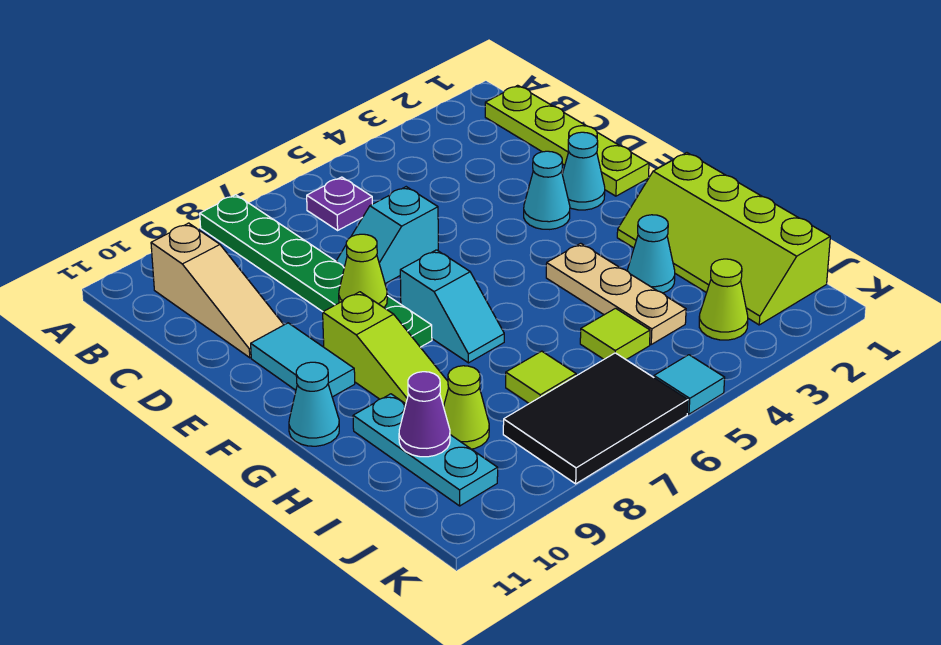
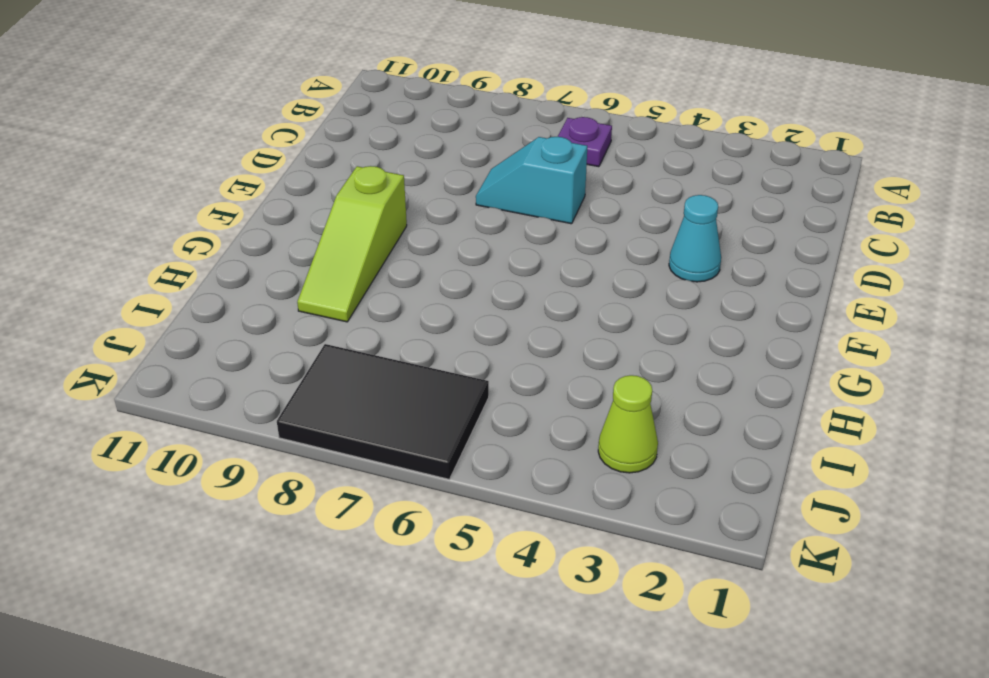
none -> green 1x6 plate [200,195,432,347]
none -> lime 1x4 plate [485,85,649,196]
none -> tan 1x3 slope [151,223,284,358]

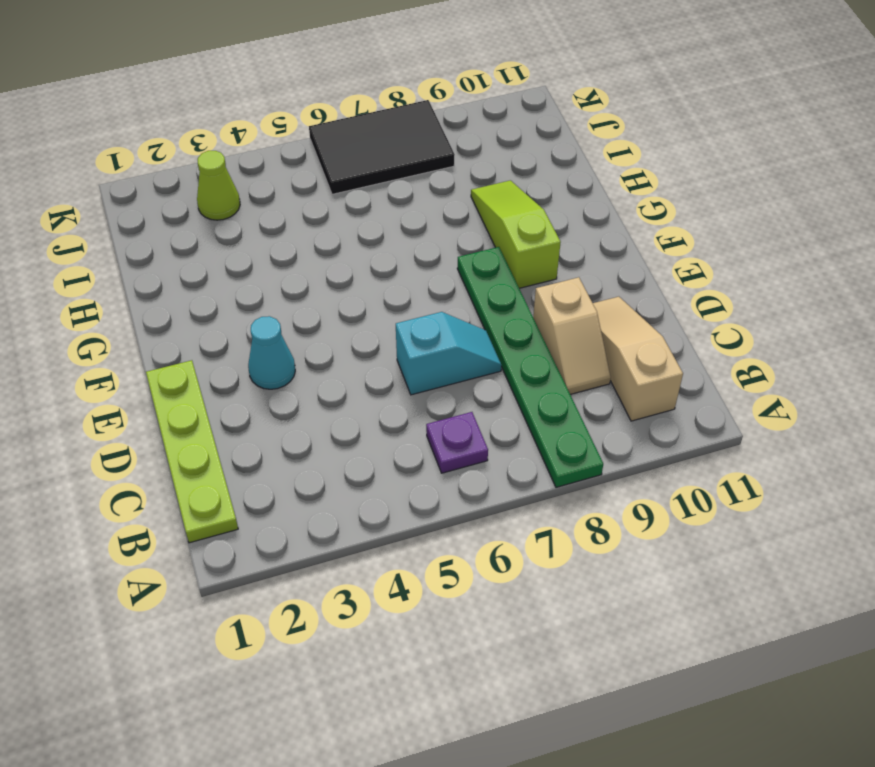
tan 1x2 slope [533,277,611,394] -> none
none -> cyan 1x1 cone [562,132,605,210]
none -> cyan 1x2 tile [251,323,355,397]
none -> cyan 1x2 slope [400,250,504,363]

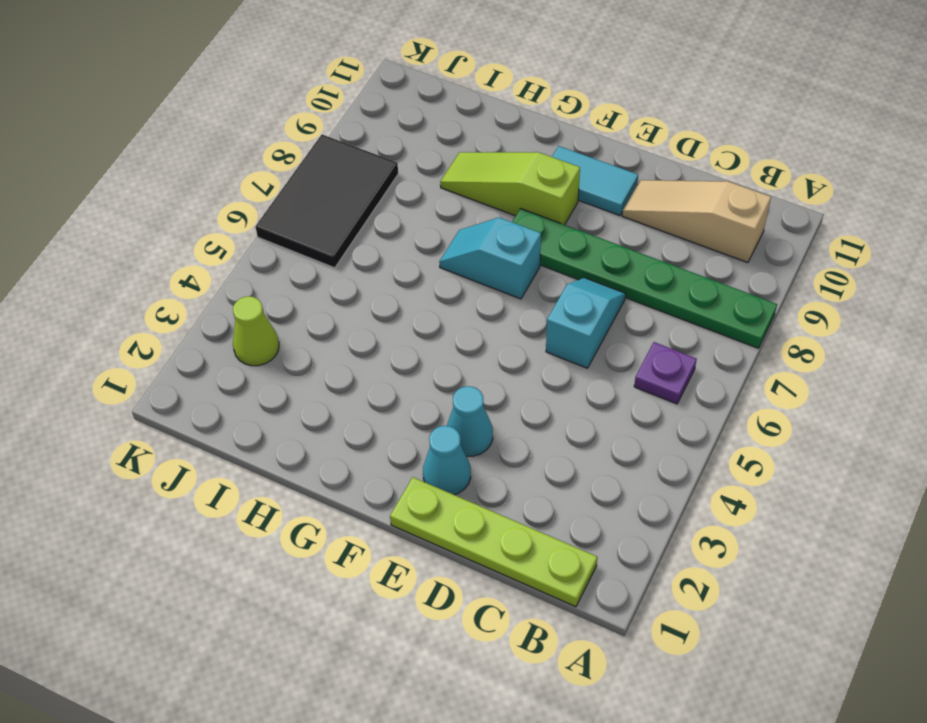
none -> lime 2x4 slope [617,153,830,325]
none -> tan 1x3 plate [546,243,686,344]
none -> cyan 1x1 cone [289,362,339,446]

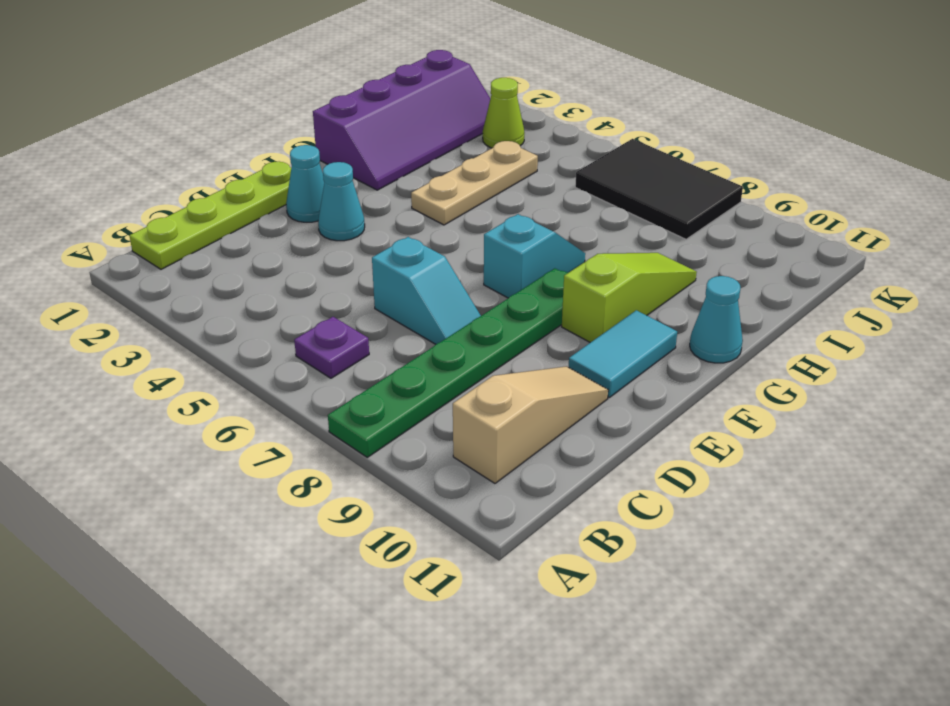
purple 2x4 slope [313,50,490,190] -> lime 2x4 slope [617,153,830,325]
none -> cyan 1x1 cone [628,215,675,293]
none -> cyan 1x3 plate [353,394,498,506]
none -> lime 1x1 tile [580,308,650,359]

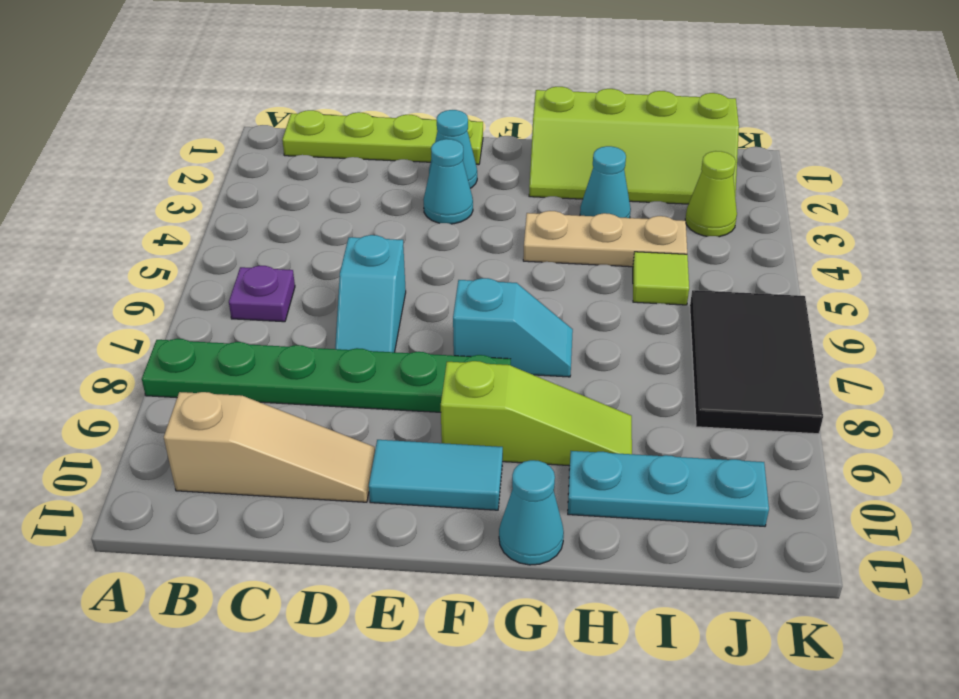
none -> lime 1x1 tile [506,351,576,404]
none -> lime 1x1 cone [443,366,489,449]
none -> cyan 1x1 tile [654,355,725,414]

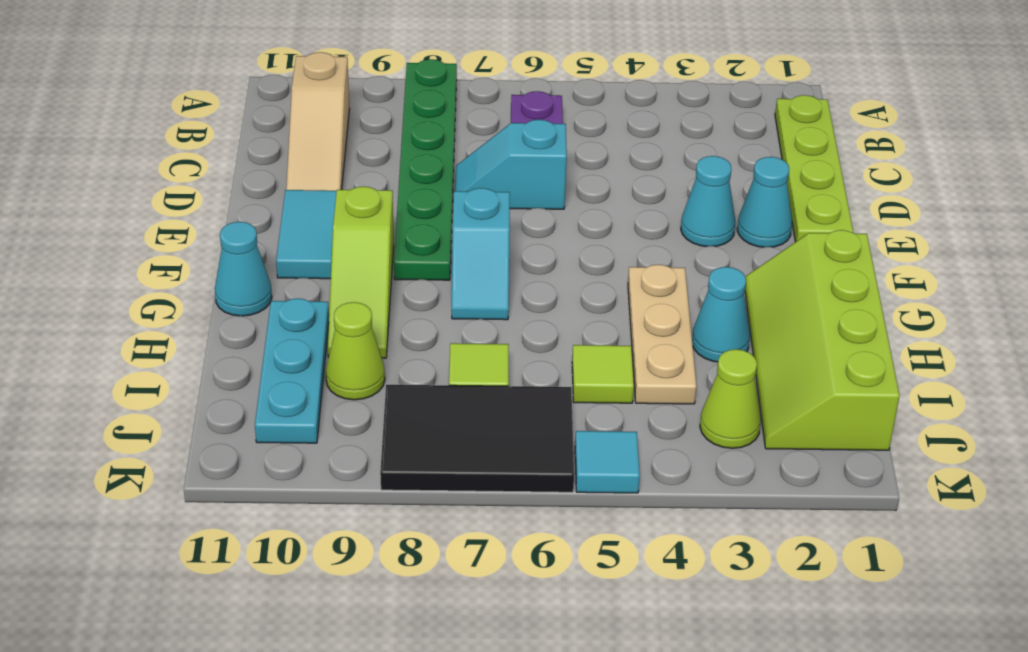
none -> lime 1x1 cone [339,234,387,307]
none -> purple 1x1 cone [399,372,450,457]

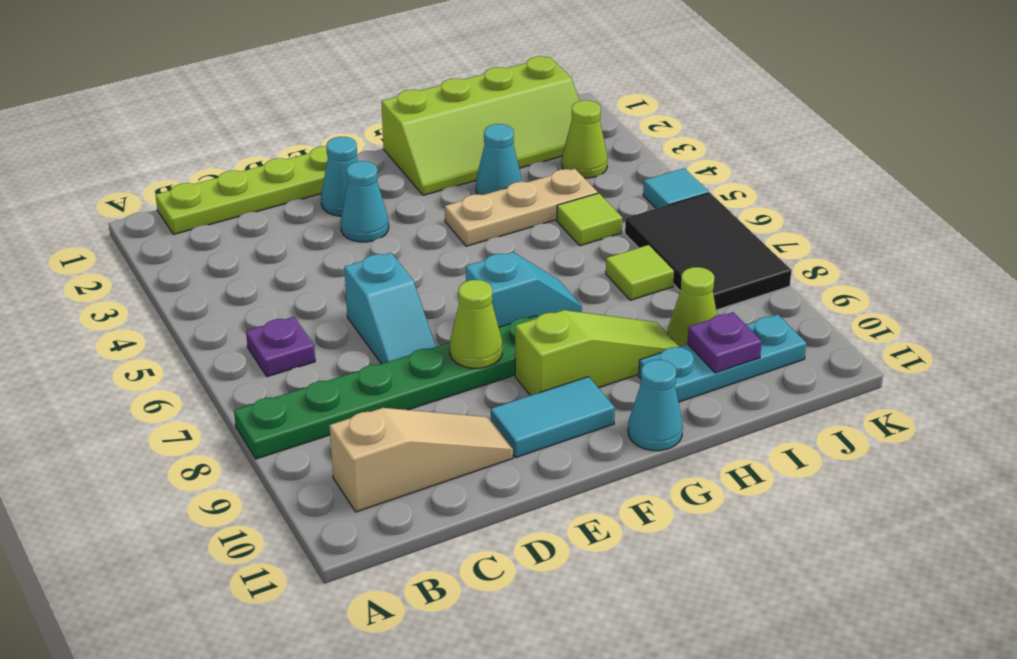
purple 1x1 plate [687,312,762,373] -> purple 1x1 cone [399,372,450,457]

